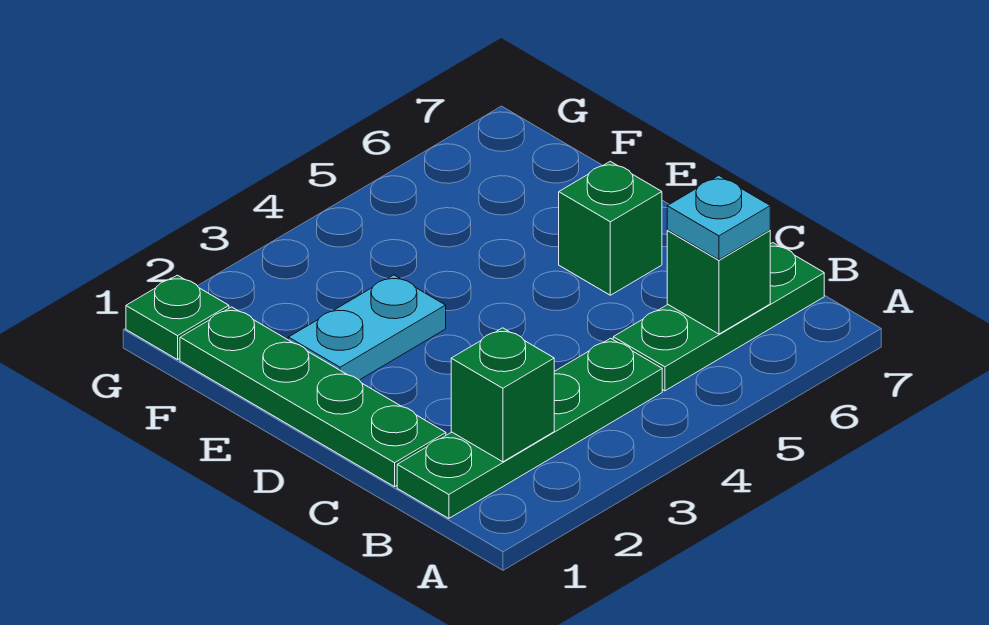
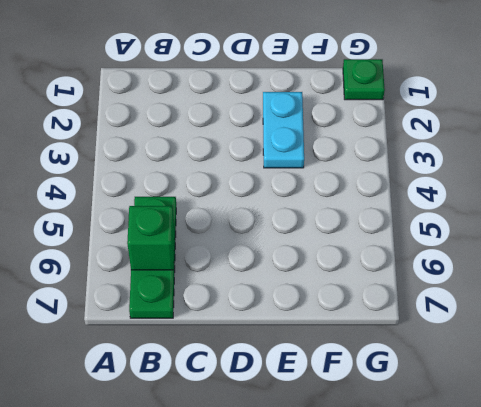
none -> green 1x4 plate [397,338,662,518]
none -> green 1x4 plate [180,307,446,487]

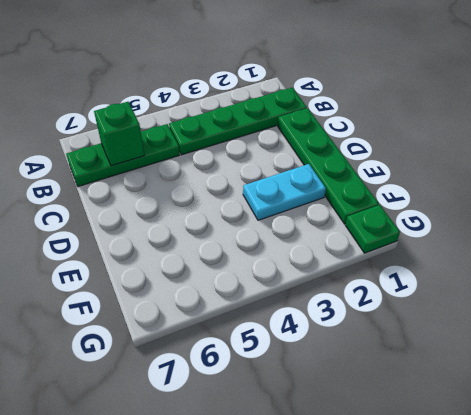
none -> green 1x1 brick [559,161,662,295]
none -> green 1x1 brick [451,328,554,462]

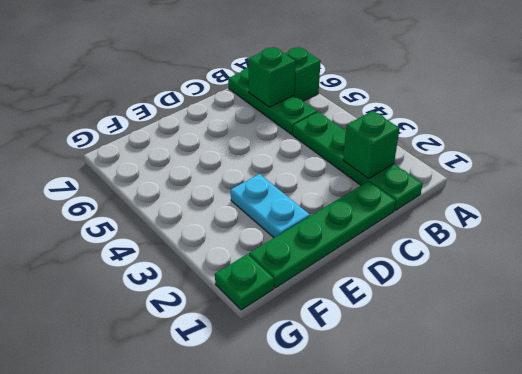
green 1x1 brick [285,47,321,101] -> green 1x1 brick moved to [559,161,662,295]
none -> cyan 1x1 plate [667,175,770,260]

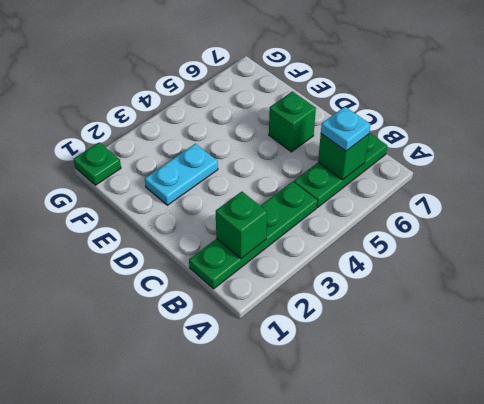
none -> green 1x4 plate [180,307,446,487]

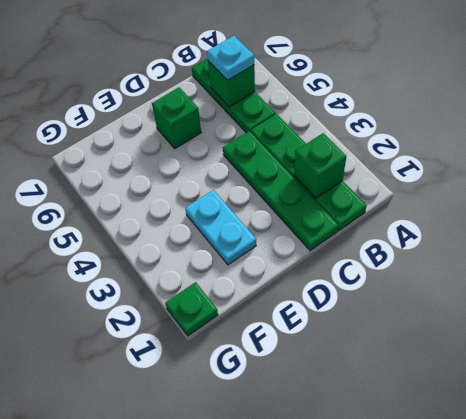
green 1x4 plate [223,131,338,251] -> green 1x4 plate turned to [180,307,446,487]

